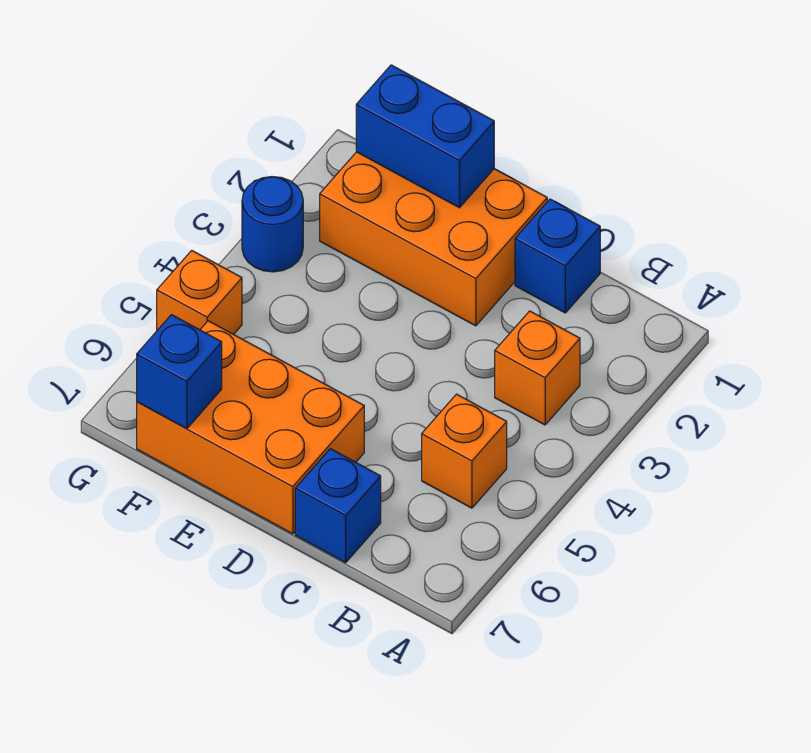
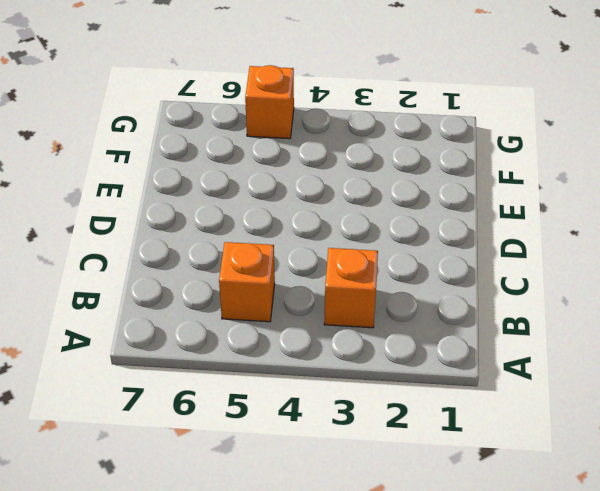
none -> blue 1x1 brick [515,199,600,313]
none -> blue 1x1 brick [295,449,381,562]

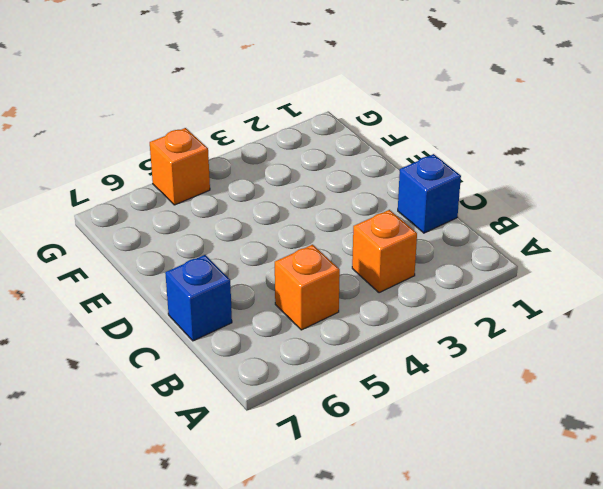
none -> orange 2x3 brick [320,152,547,326]
none -> orange 2x3 brick [137,321,364,534]

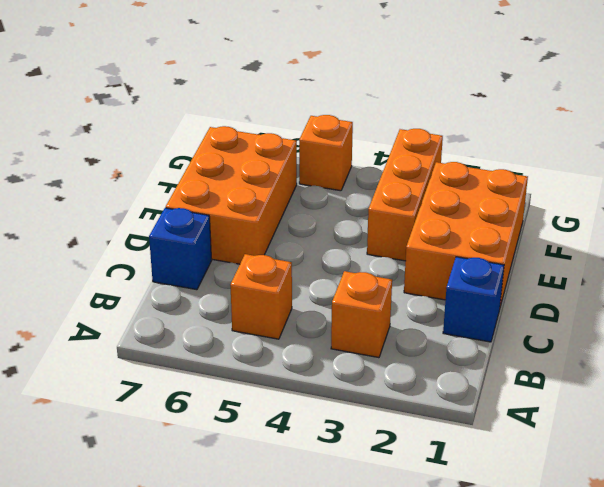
orange 1x3 brick [367,129,443,261] -> blue 1x1 round brick [242,177,303,272]
none -> blue 1x2 brick [356,65,494,208]
none -> blue 1x1 brick [137,315,222,429]

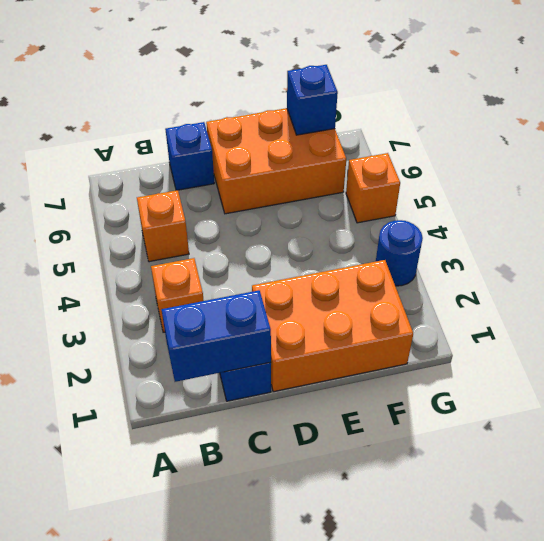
blue 1x2 brick [162,290,271,382] -> blue 1x2 brick moved to [356,65,494,208]

